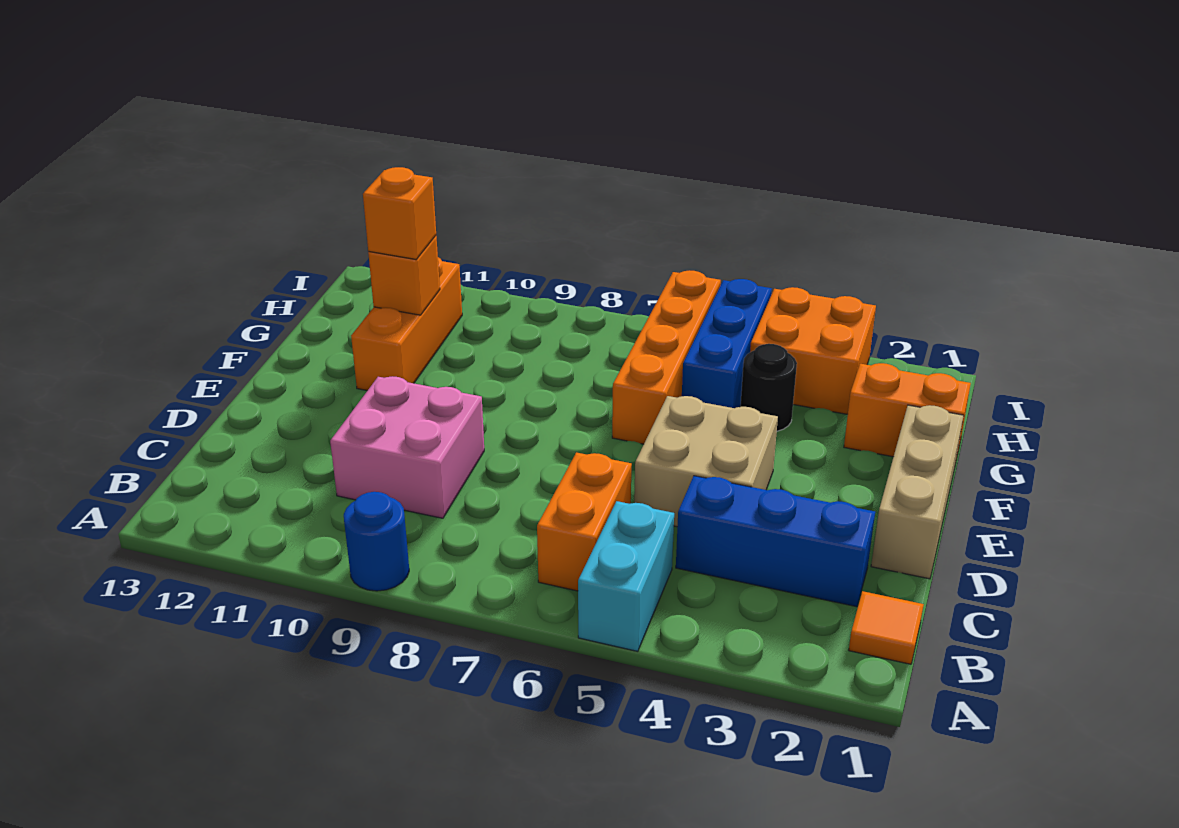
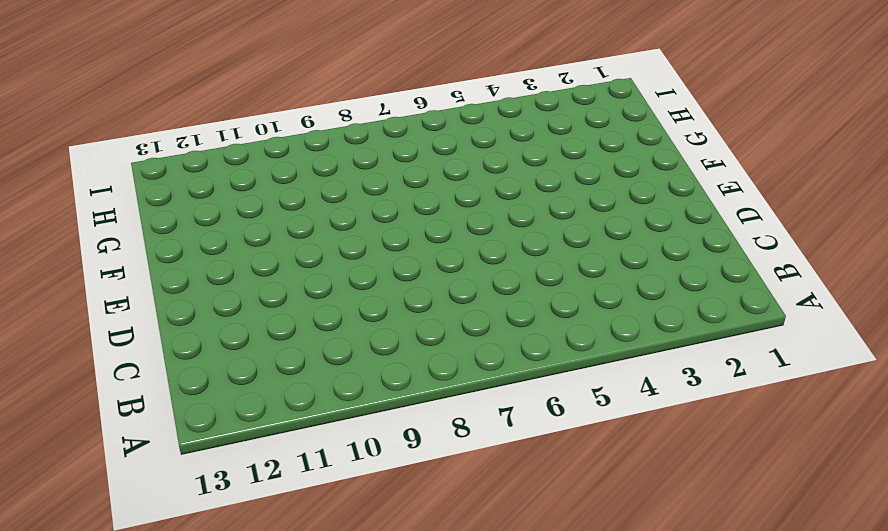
none -> cyan 1x2 brick [578,501,674,651]
none -> blue 1x1 round brick [344,492,409,591]
none -> orange 1x1 tile [849,591,924,664]

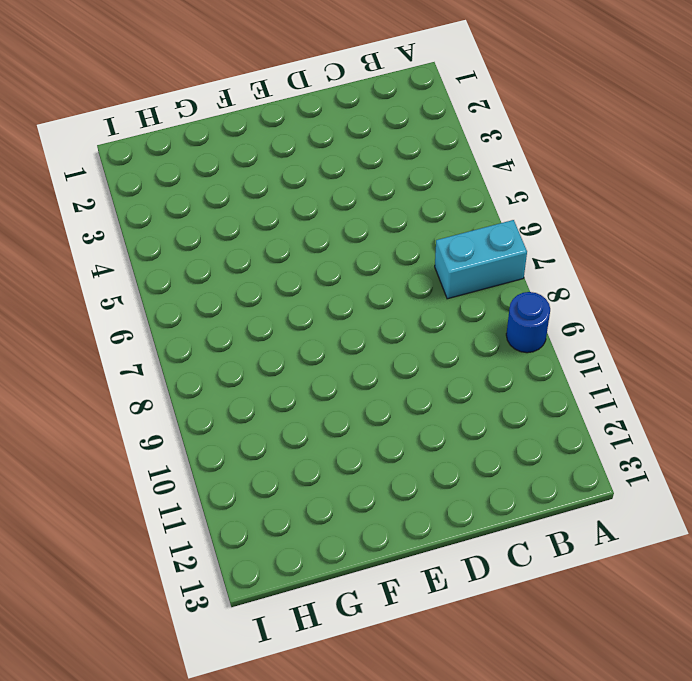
cyan 1x2 brick [435,220,527,299] -> cyan 1x2 brick moved to [578,501,674,651]
none -> orange 1x1 tile [849,591,924,664]
none -> orange 1x2 brick [537,452,632,591]
none -> blue 1x3 brick [676,476,875,607]

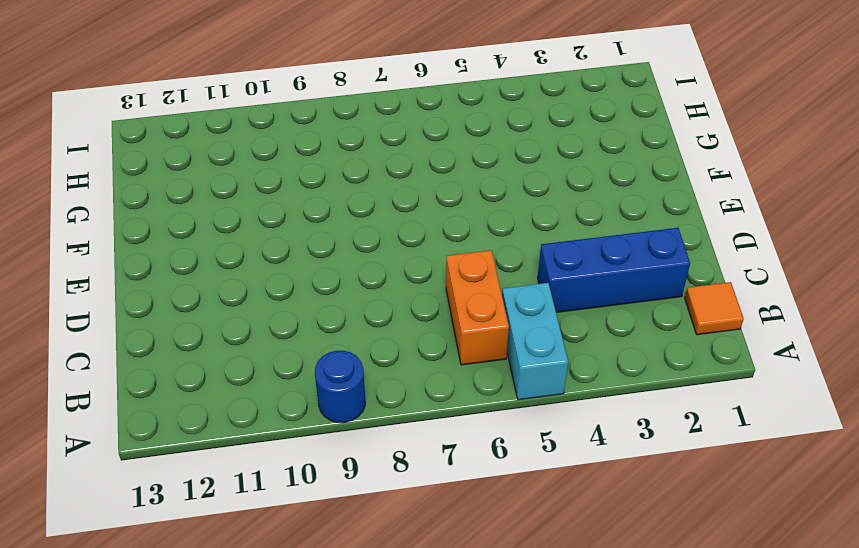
none -> pink 2x2 brick [330,376,484,518]
none -> tan 1x3 brick [871,405,964,579]
none -> tan 2x2 brick [634,396,778,527]

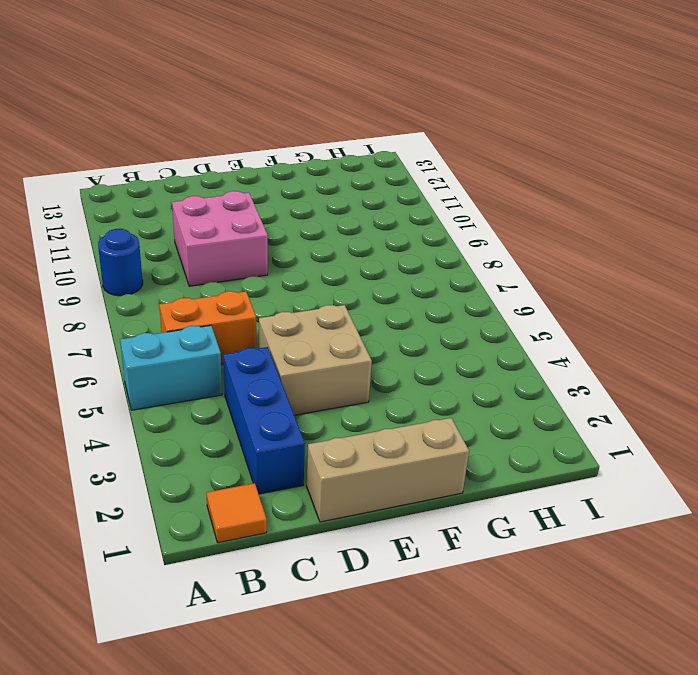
none -> orange 1x4 brick [612,270,721,444]
none -> orange 1x3 brick [351,257,462,391]
none -> orange 1x2 brick [844,363,971,464]

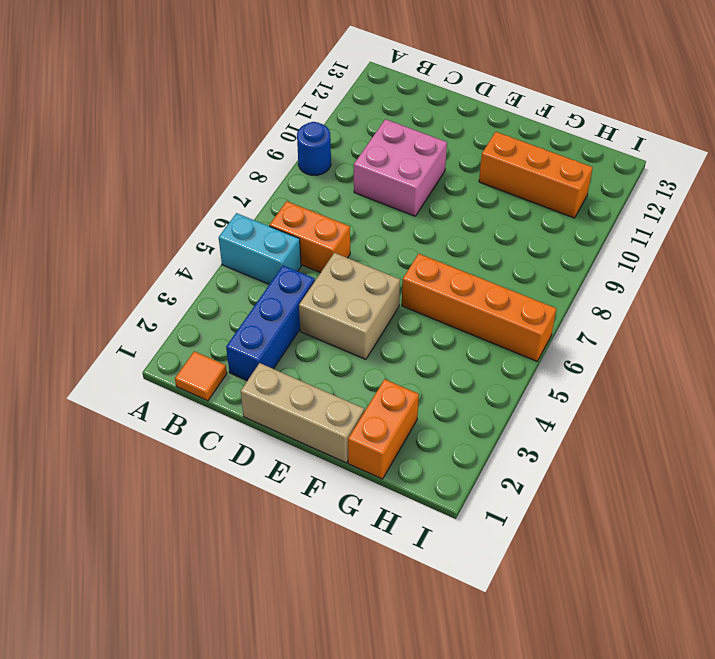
none -> black 1x1 round brick [740,344,797,431]
none -> blue 1x3 brick [682,279,772,408]
none -> orange 2x2 brick [750,287,876,414]

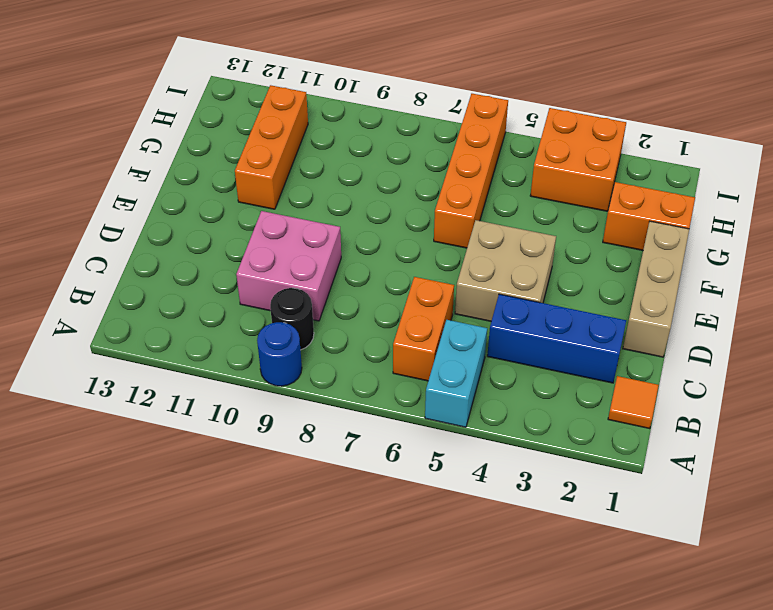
black 1x1 round brick [270,288,314,350] -> black 1x1 round brick moved to [740,344,797,431]
none -> blue 1x3 brick [682,279,772,408]
none -> orange 1x1 brick [368,236,440,315]
none -> orange 1x1 brick [363,167,436,259]

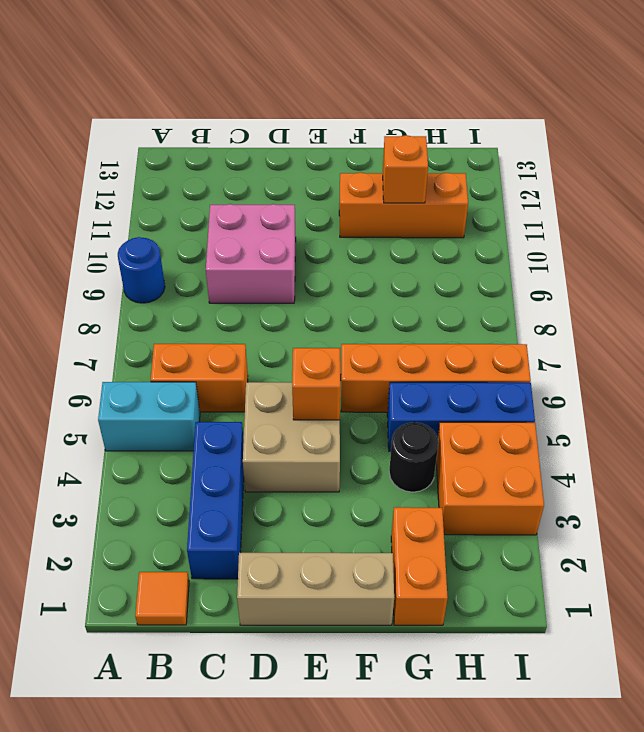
orange 1x1 brick [292,348,340,420] -> orange 1x1 brick moved to [363,167,436,259]

